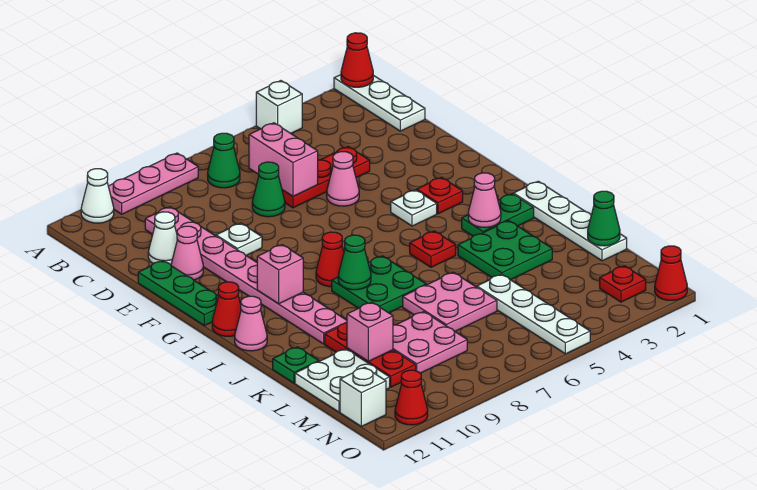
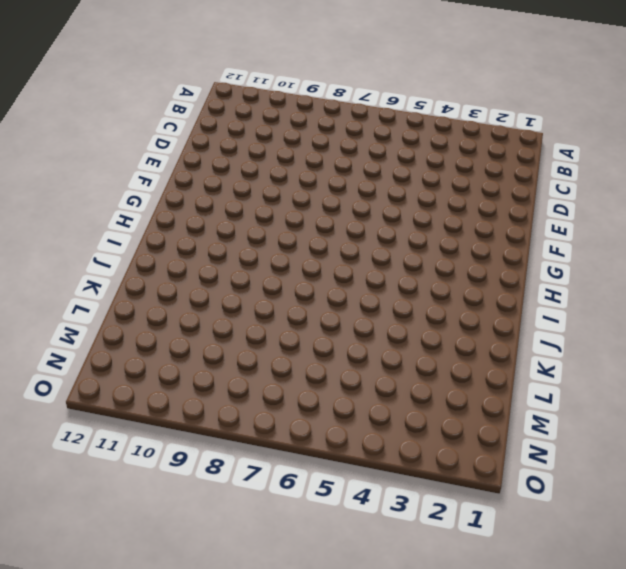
none -> white 1x3 plate [334,75,425,131]
none -> white 1x1 brick [256,81,302,133]
none -> pink 1x3 plate [108,153,198,214]
none -> white 1x1 cone [81,169,114,223]

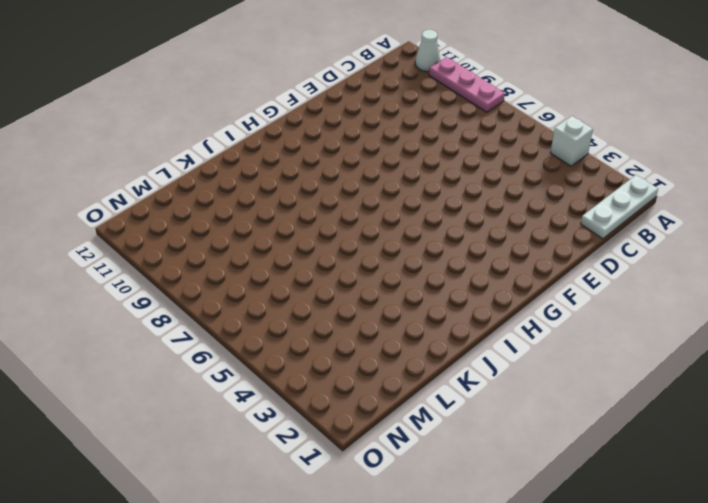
none -> green 1x1 cone [208,133,240,188]
none -> pink 1x8 plate [145,207,347,344]
none -> red 1x3 plate [282,147,370,208]
none -> green 1x1 cone [252,162,285,217]

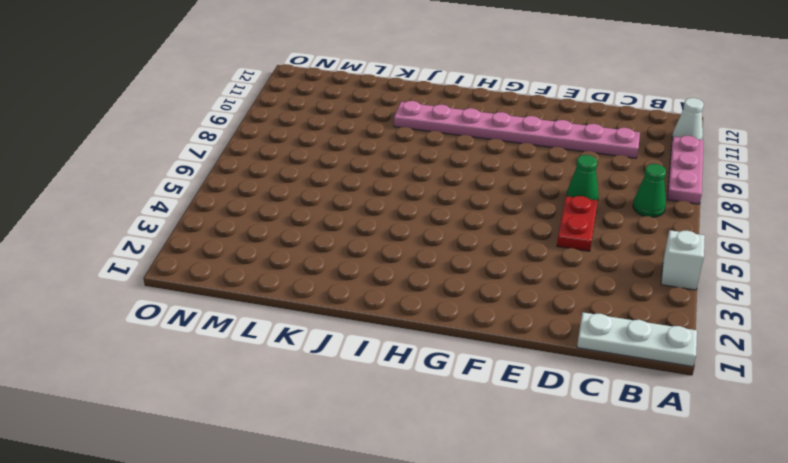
red 1x2 plate [557,196,598,251] -> red 1x3 plate [282,147,370,208]
none -> white 1x1 cone [148,212,177,265]
none -> pink 1x1 cone [327,152,359,206]
none -> white 1x1 plate [216,223,262,255]
none -> pink 1x1 cone [171,226,203,280]

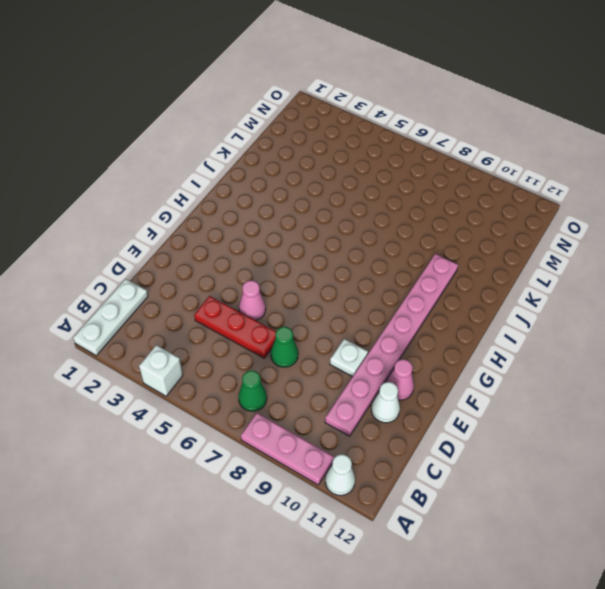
none -> green 1x3 plate [138,261,218,326]
none -> red 1x1 plate [417,177,463,214]
none -> white 1x1 plate [391,190,437,226]
none -> red 1x1 cone [316,232,344,287]

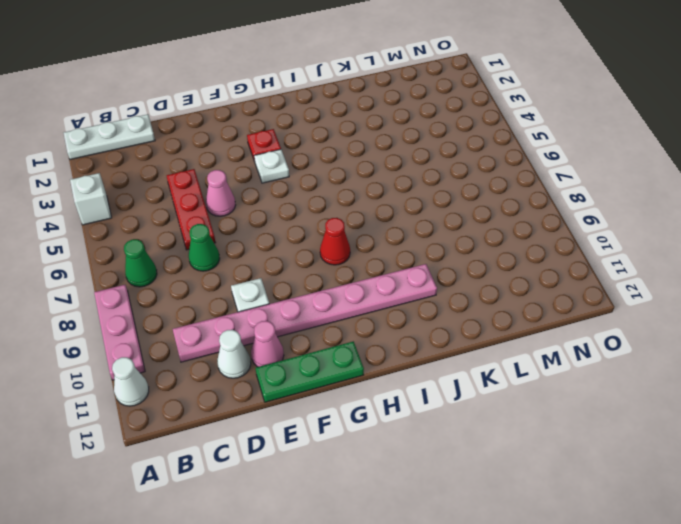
none -> red 1x1 cone [212,282,241,336]
none -> white 1x4 plate [513,181,627,261]
none -> green 1x2 plate [462,194,534,236]
none -> red 1x1 plate [410,231,456,267]

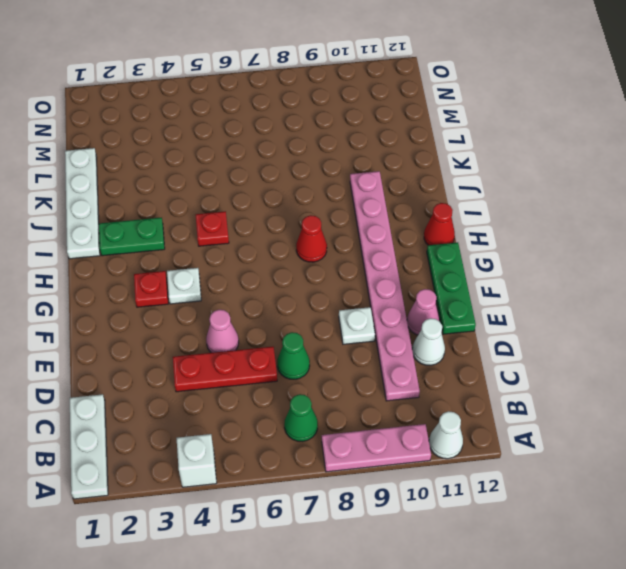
none -> green 2x2 plate [332,256,426,313]
none -> pink 1x1 cone [235,296,267,351]
none -> green 2x2 plate [458,221,552,280]
none -> pink 2x2 plate [403,272,497,331]

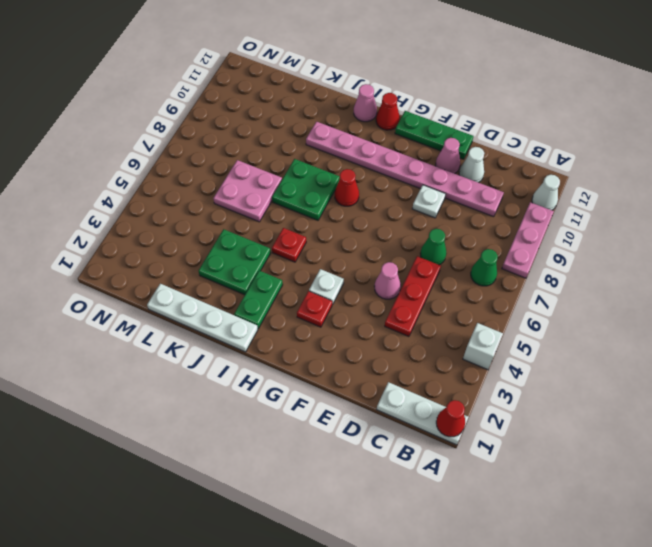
none -> red 1x3 plate [325,323,416,387]
none -> green 1x1 plate [273,347,319,383]
none -> white 1x4 plate [477,274,590,354]
none -> pink 2x2 plate [393,312,467,373]

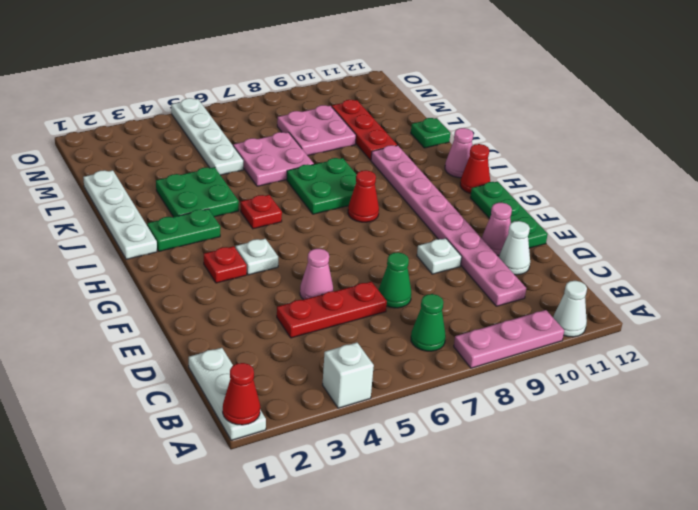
none -> white 2x2 plate [295,349,390,412]
none -> red 1x1 plate [600,266,646,302]
none -> white 1x1 brick [340,367,386,426]
none -> red 1x1 cone [655,246,687,300]

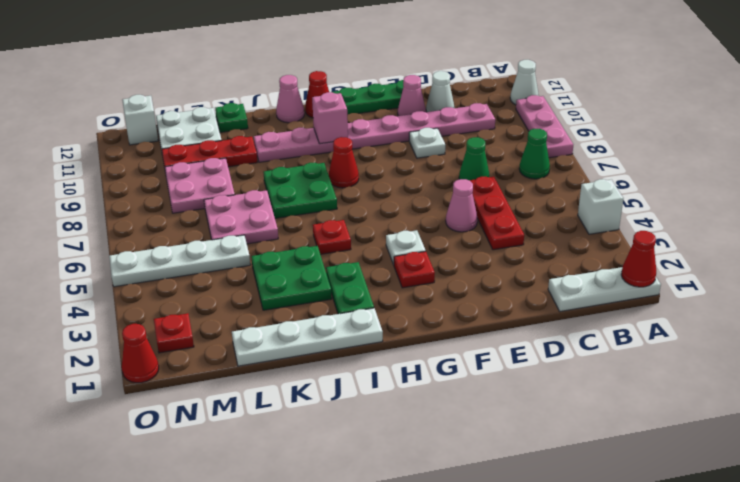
none -> red 1x1 cone [395,370,428,425]
none -> pink 1x2 brick [249,123,318,196]
none -> pink 1x1 cone [468,173,501,228]
none -> green 1x1 cone [338,235,371,290]

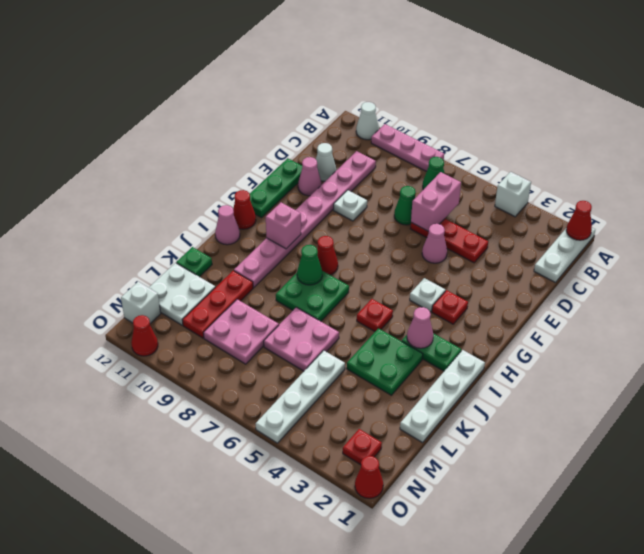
none -> green 1x1 cone [588,191,620,246]
none -> pink 1x1 brick [347,302,393,361]

